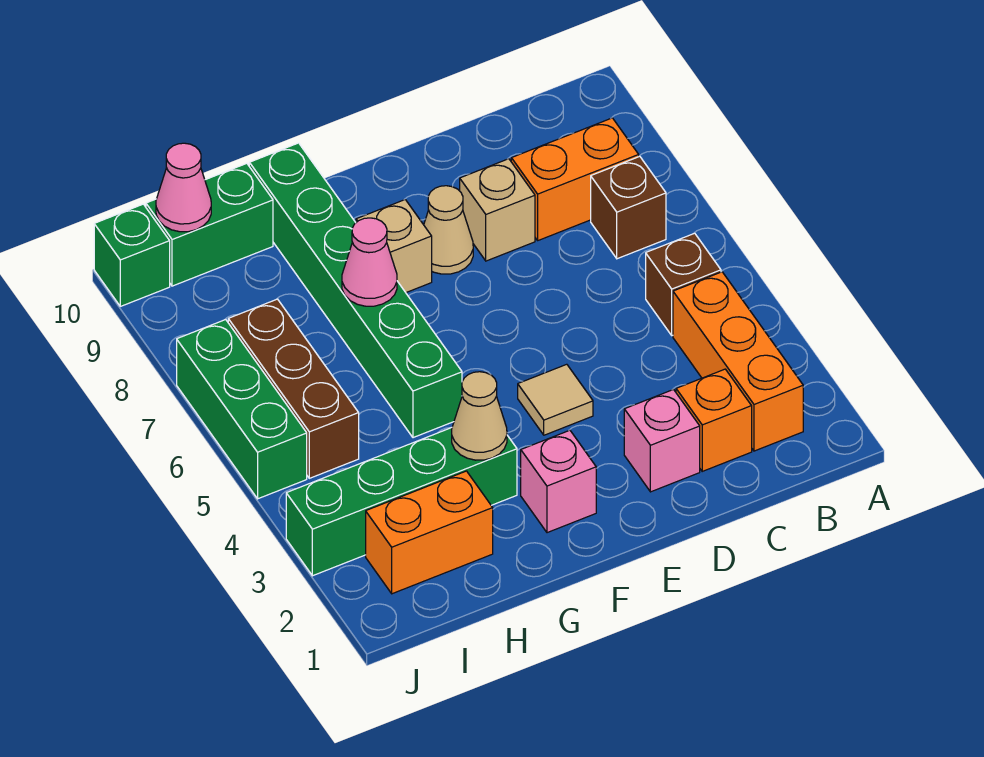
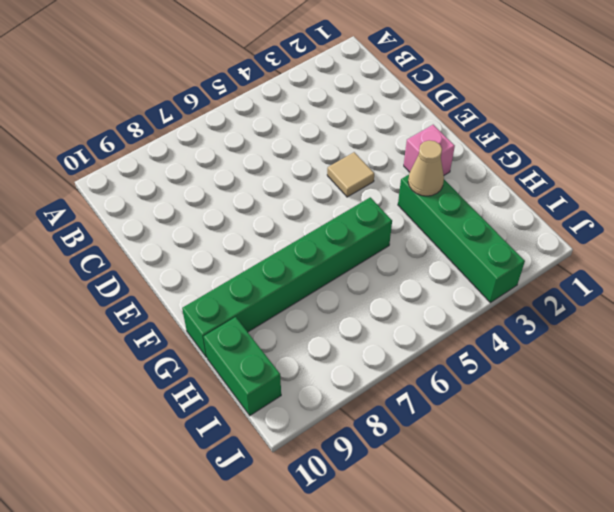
none -> orange 1x3 brick [673,272,803,451]
none -> brown 1x1 brick [646,233,721,336]
none -> brown 1x1 brick [591,156,666,259]

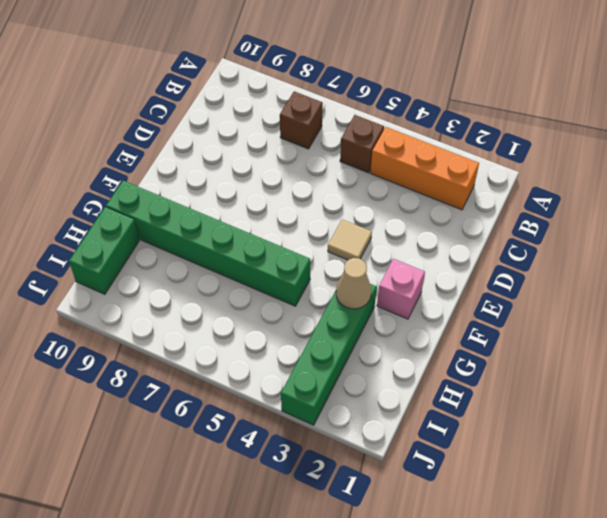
none -> orange 1x2 brick [511,118,639,240]
none -> orange 1x1 brick [676,369,752,471]
none -> pink 1x1 brick [624,390,700,492]

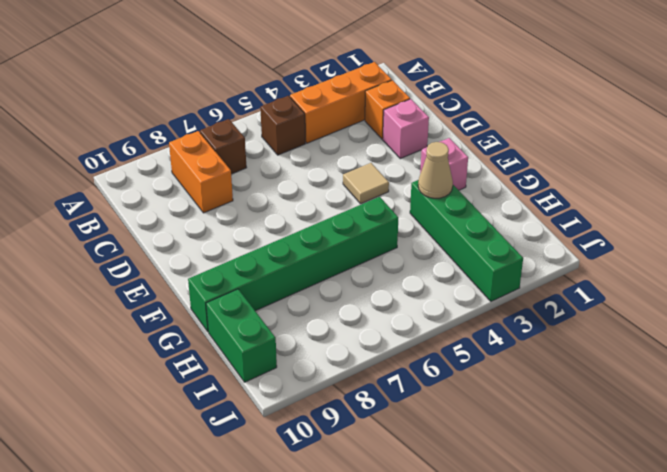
none -> tan 1x1 brick [460,159,535,261]
none -> tan 1x1 cone [424,186,473,274]
none -> tan 1x1 brick [356,200,432,292]

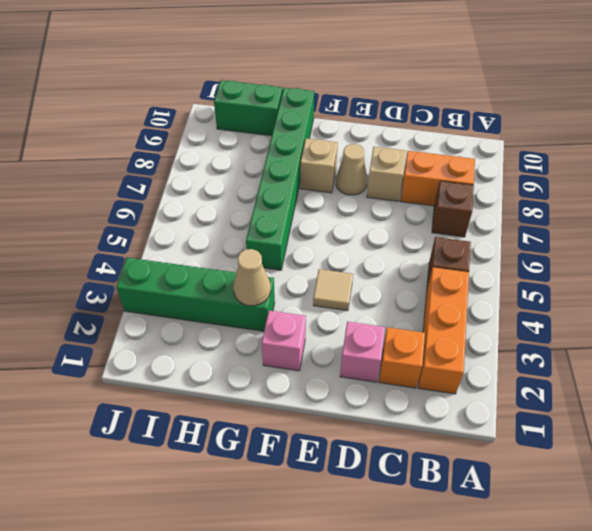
none -> orange 1x2 brick [366,471,493,594]
none -> brown 1x3 brick [228,299,359,478]
none -> green 1x3 brick [177,320,307,499]

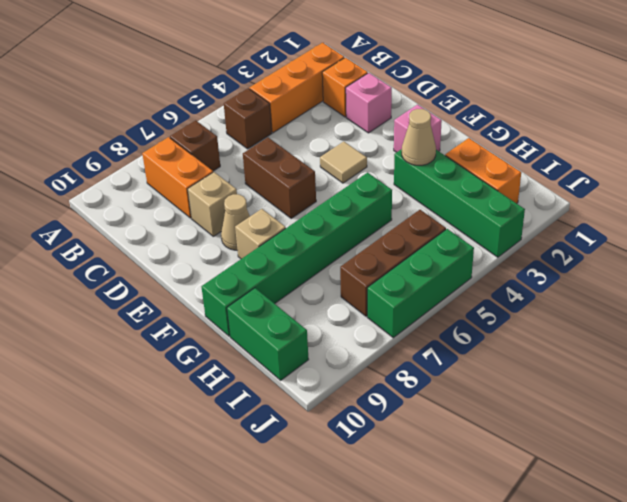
brown 1x2 brick [243,138,316,218] -> none
none -> green 1x1 brick [94,204,170,306]
none -> pink 1x1 cone [342,218,397,306]
none -> pink 1x1 cone [156,143,211,232]

